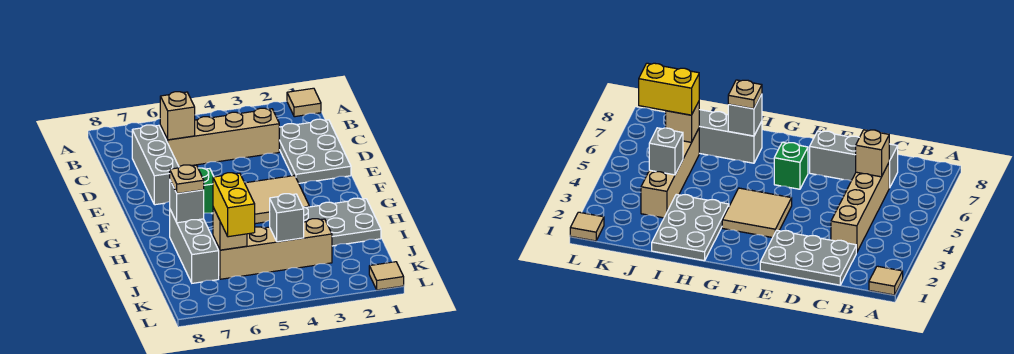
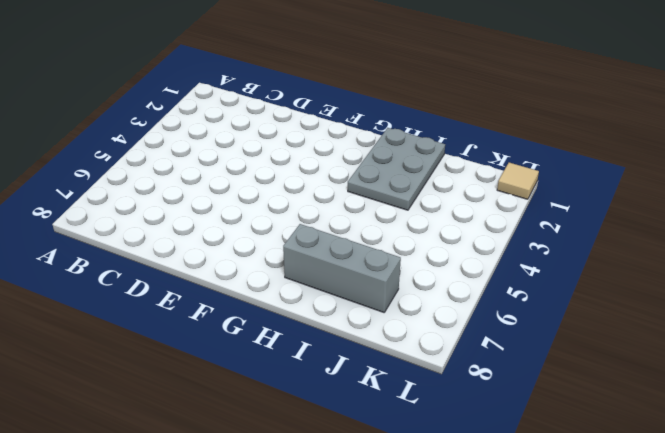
none -> tan 1x1 tile [287,88,321,117]
none -> grey 2x3 plate [279,119,351,183]
none -> tan 1x4 brick [160,108,279,167]

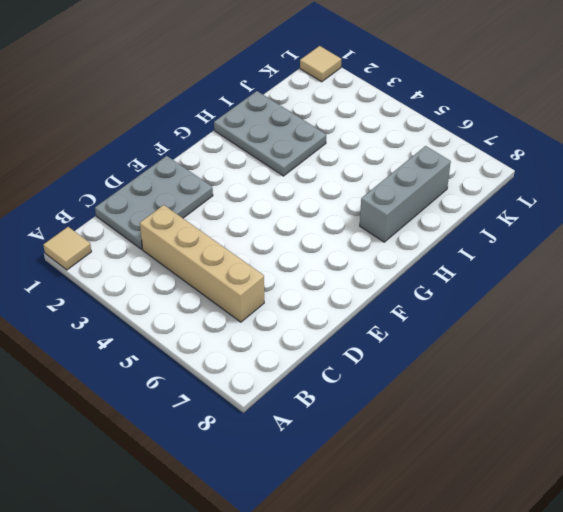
none -> grey 1x3 brick [132,125,179,205]
none -> tan 2x2 tile [245,175,309,224]
none -> green 1x1 brick [198,168,214,213]

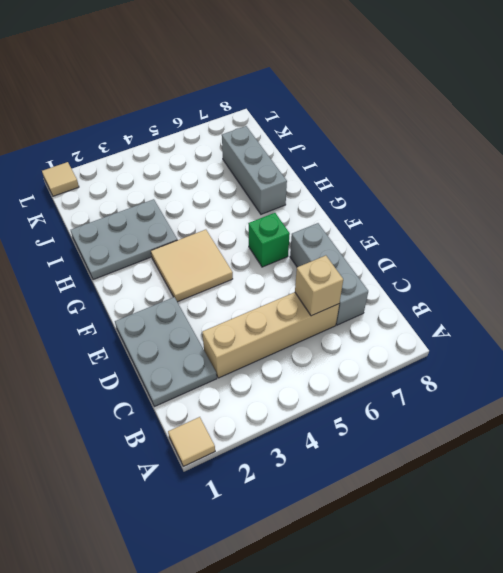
none -> tan 1x4 brick [213,219,332,279]
none -> grey 1x1 brick [170,181,204,223]
none -> grey 1x1 brick [270,194,304,242]

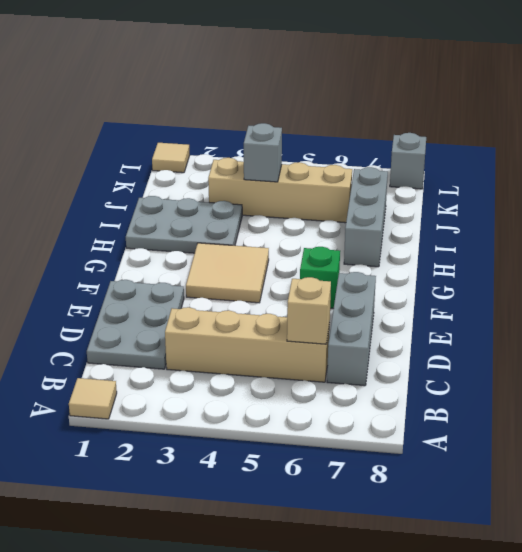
grey 1x1 brick [390,133,426,189] -> grey 1x1 brick moved to [170,181,204,223]
none -> tan 1x1 brick [213,207,247,250]
none -> tan 1x1 plate [170,165,204,194]
none -> yellow 1x2 brick [213,173,255,237]

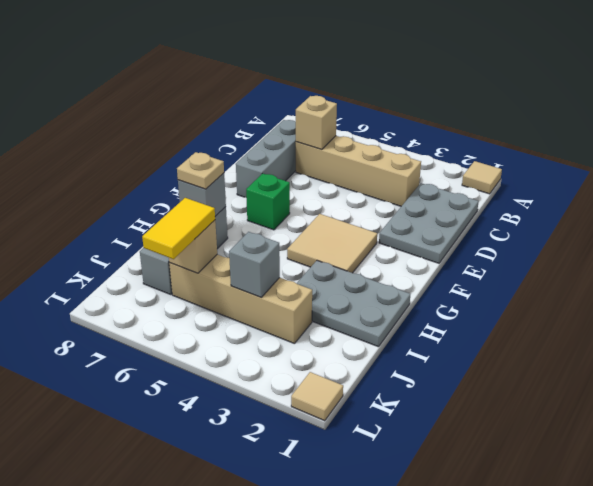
yellow 1x2 tile [142,198,215,259] -> yellow 1x2 brick [213,173,255,237]

